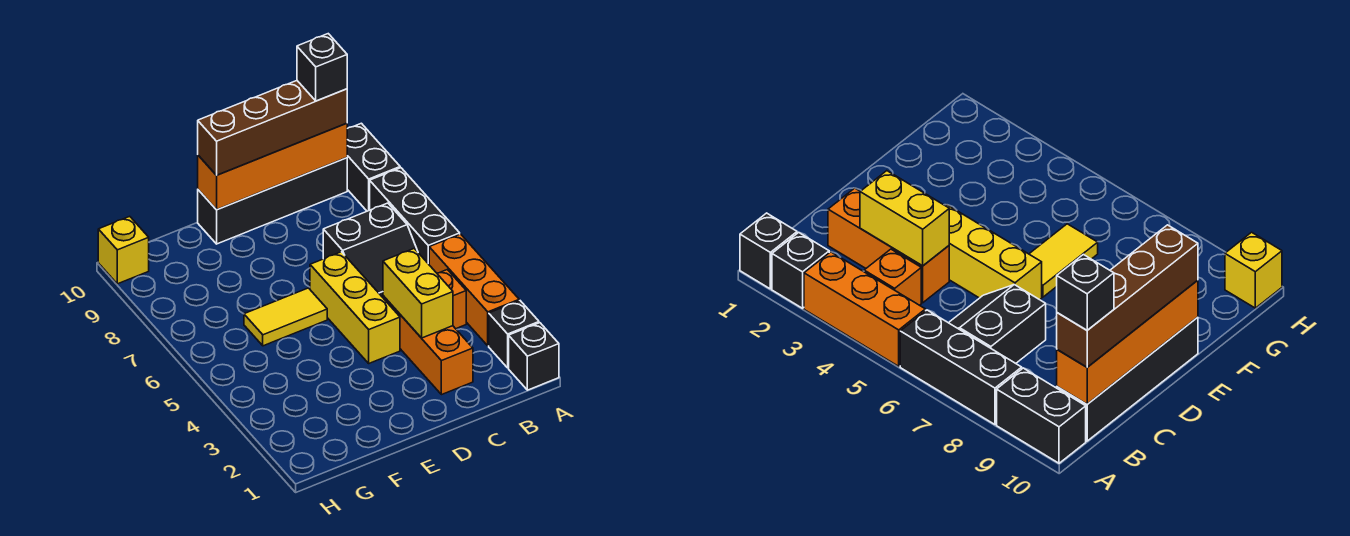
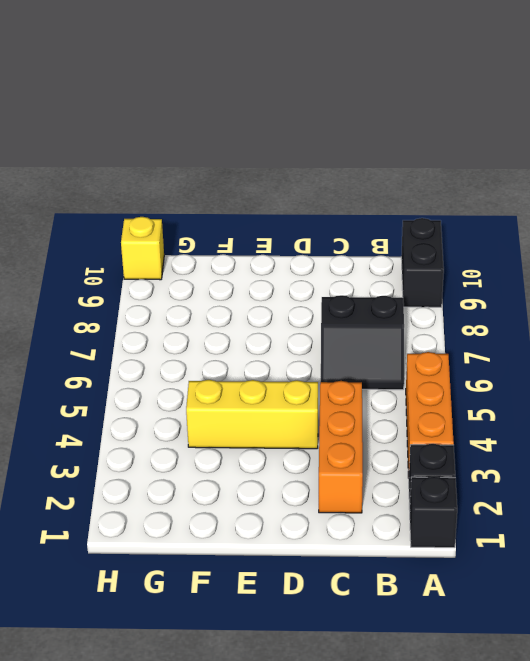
yellow 1x3 brick [186,380,318,449] -> yellow 1x3 brick turned to [310,252,400,363]
none -> black 1x3 brick [370,168,460,264]
none -> orange 1x1 brick [437,270,466,329]
none -> black 1x4 brick [198,158,347,244]

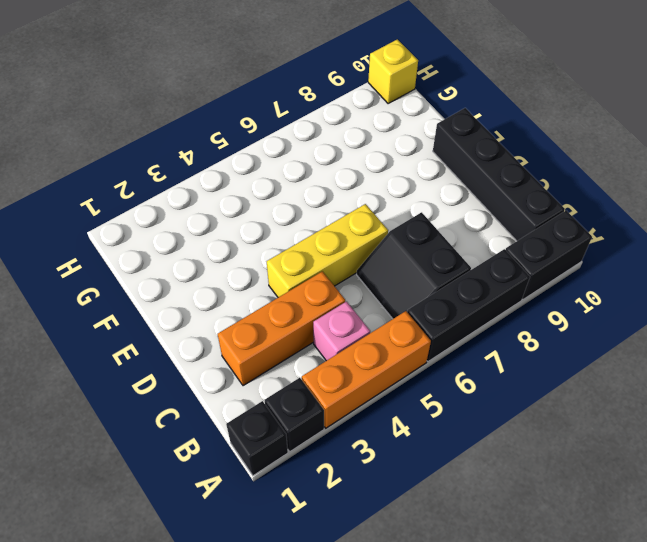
pink 1x1 brick [313,302,370,361] -> orange 1x1 brick [437,270,466,329]
none -> yellow 1x2 tile [244,288,327,346]
none -> orange 1x4 brick [198,123,347,210]
none -> yellow 1x2 brick [383,249,453,338]

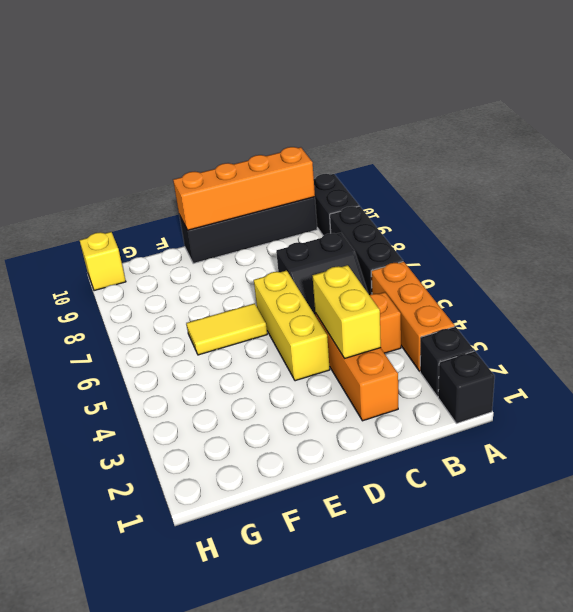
none -> brown 1x4 brick [198,81,347,175]
none -> black 1x1 brick [297,34,347,101]

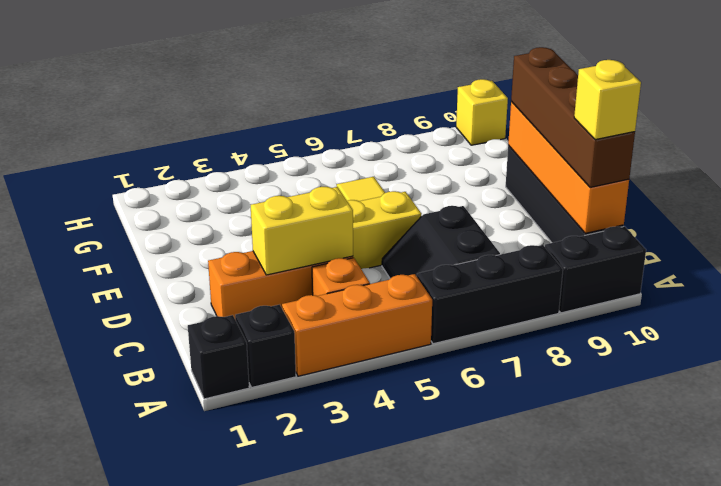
yellow 1x1 brick [574,60,641,140] -> black 1x1 brick [297,34,347,101]

